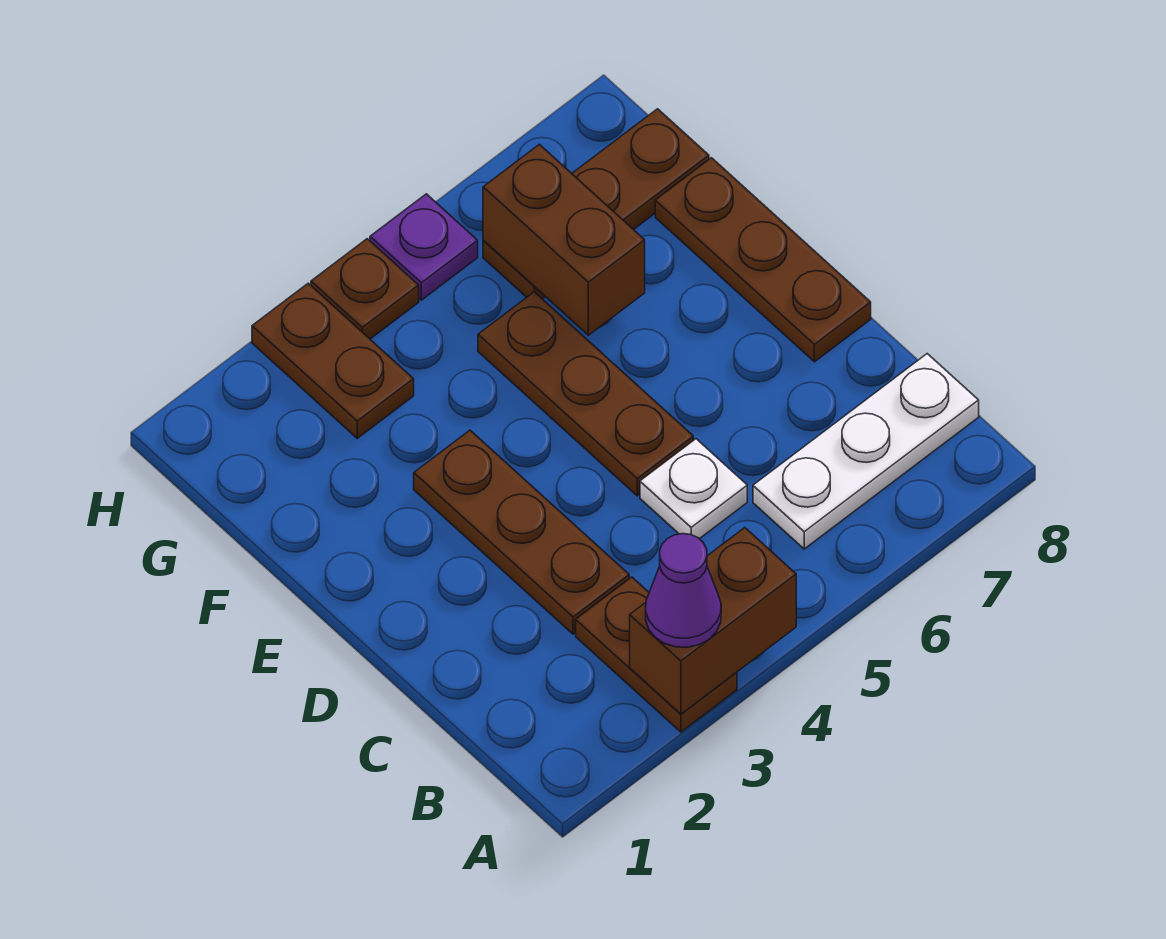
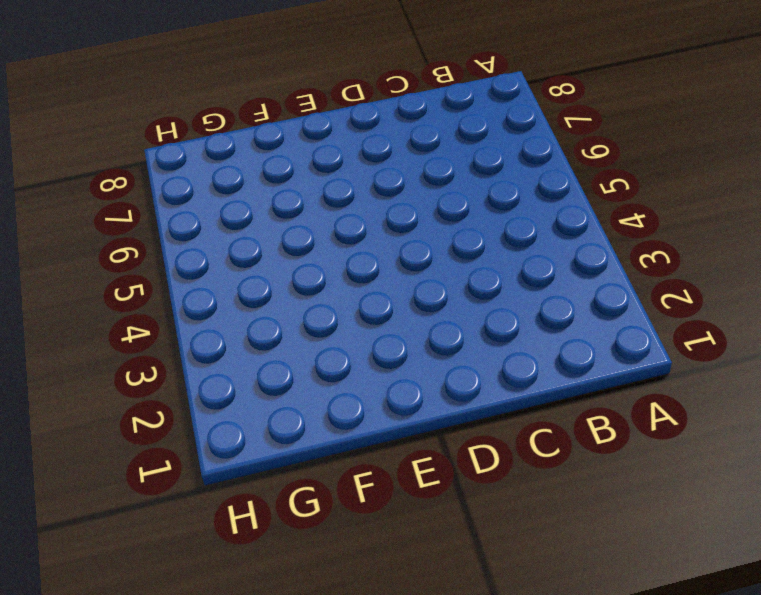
none -> brown 1x2 plate [576,577,737,732]
none -> white 1x3 plate [753,354,979,549]
none -> brown 1x3 plate [414,430,629,634]

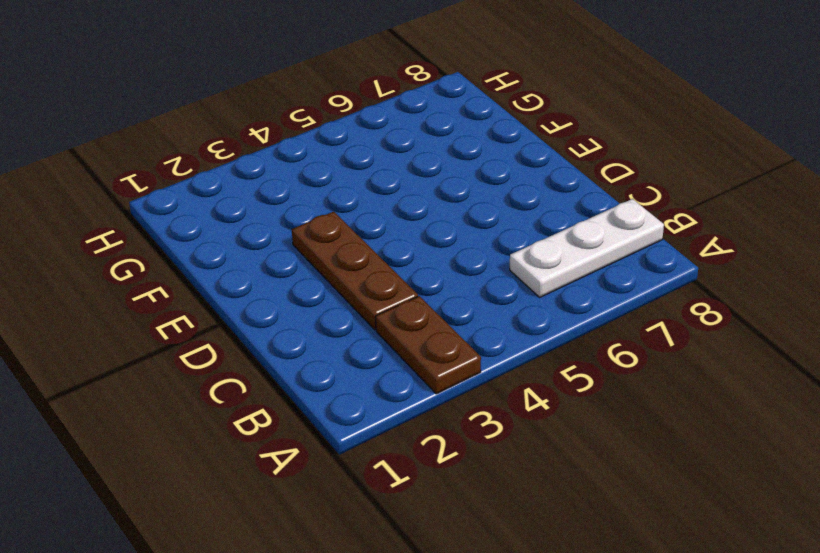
none -> white 1x1 plate [640,439,747,539]
none -> brown 1x3 plate [478,292,693,496]
none -> brown 1x3 plate [655,158,871,362]

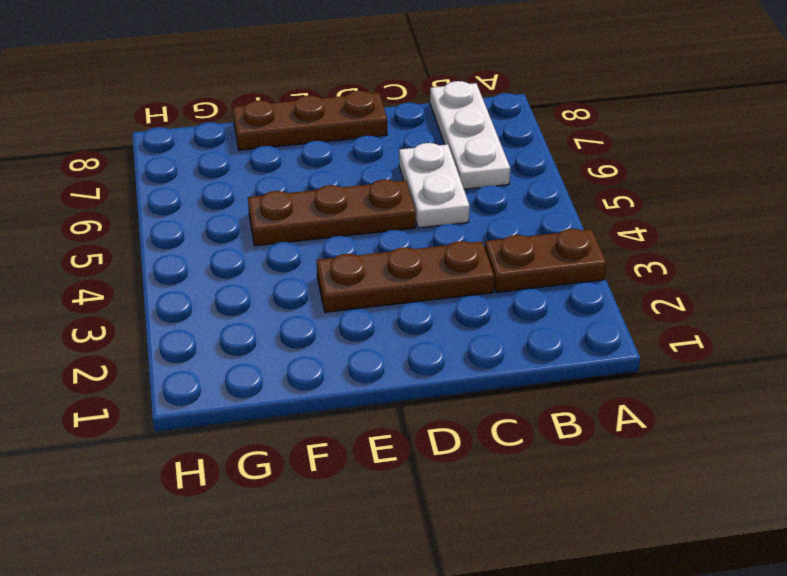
white 1x2 plate [399,143,470,228] -> white 1x1 plate [640,439,747,539]
none -> brown 1x2 plate [252,283,414,438]
none -> brown 1x3 plate [483,109,709,298]
none -> brown 1x1 plate [311,239,419,339]

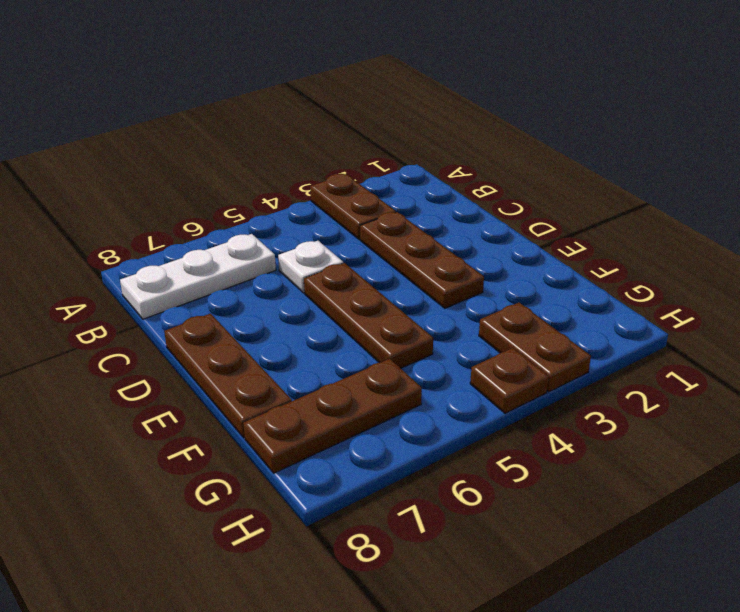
none -> purple 1x1 plate [370,194,478,300]
none -> brown 1x2 brick [630,528,796,714]
none -> brown 1x2 brick [483,144,645,335]

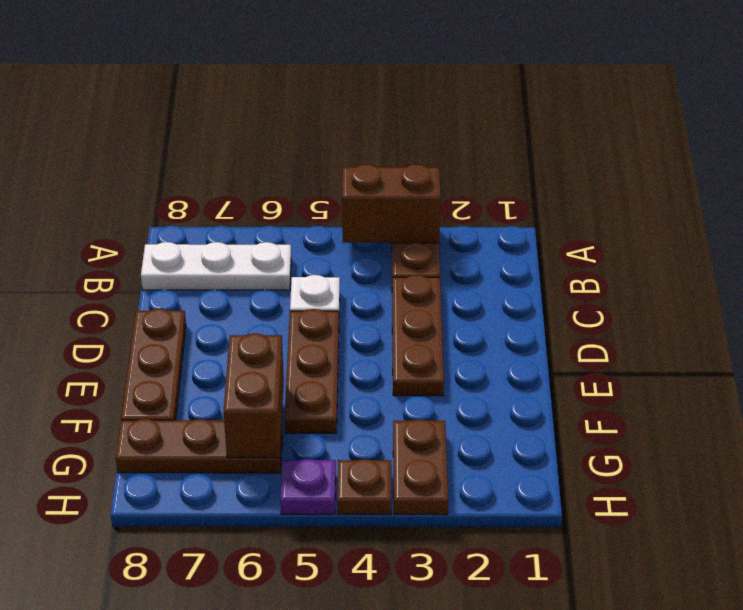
none -> purple 1x1 cone [646,534,721,647]

